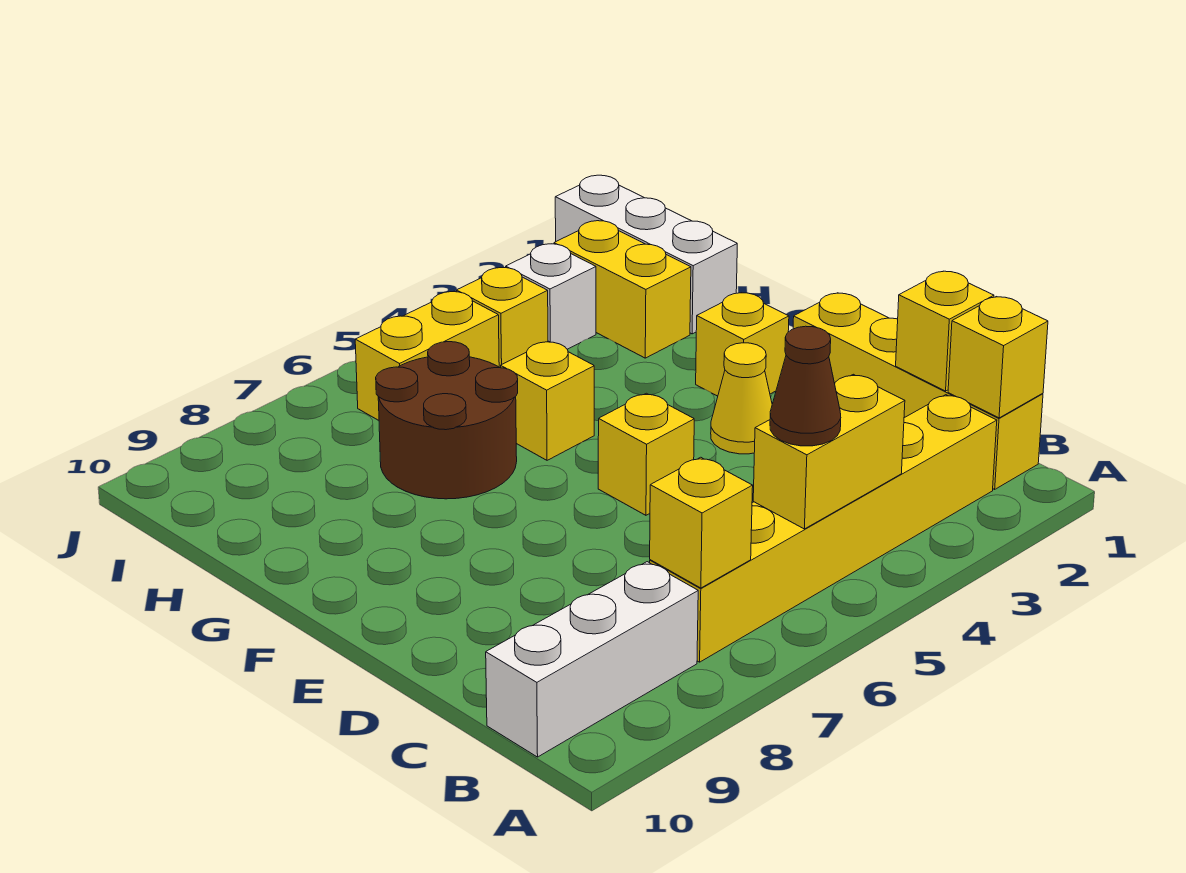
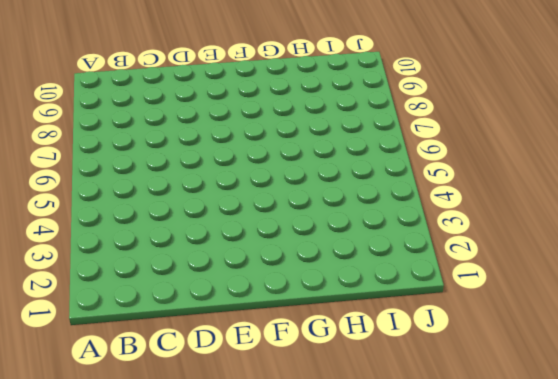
none -> yellow 1x4 brick [793,293,1043,489]
none -> yellow 1x6 brick [650,395,997,662]
none -> white 1x3 brick [486,562,698,757]

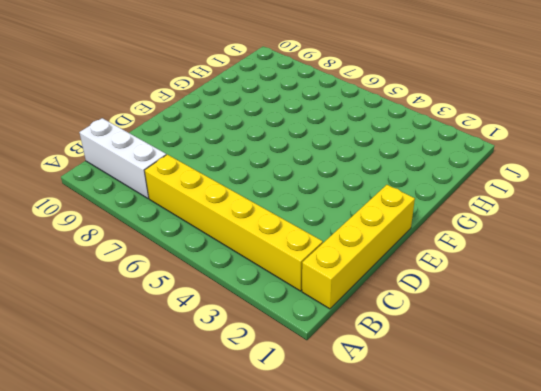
none -> yellow 1x1 cone [711,343,772,454]
none -> yellow 1x1 brick [598,393,694,515]
none -> yellow 1x1 brick [696,293,789,396]

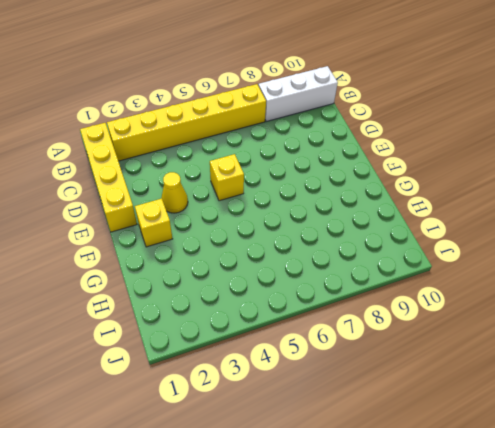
none -> yellow 1x1 brick [501,341,594,460]
none -> brown 2x2 round brick [376,342,518,499]
none -> white 1x3 brick [555,175,737,334]

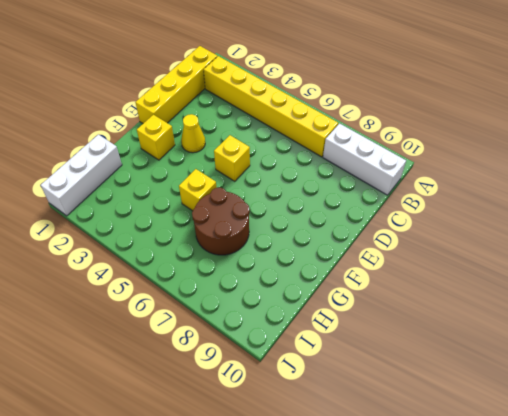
none -> yellow 1x2 brick [554,221,691,358]
none -> white 1x1 brick [506,244,596,349]
none -> yellow 1x1 brick [457,267,548,368]

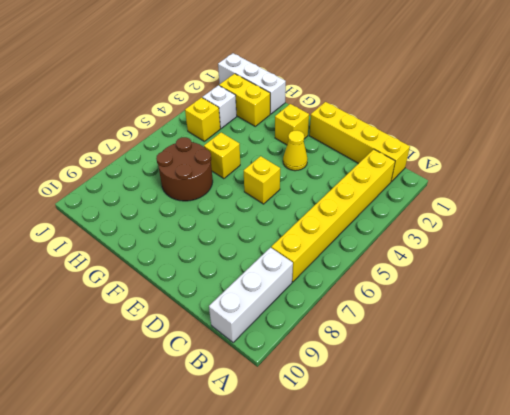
none -> yellow 1x2 brick [355,291,499,420]
none -> yellow 1x1 brick [948,297,1048,418]
none -> yellow 1x2 brick [753,374,905,529]

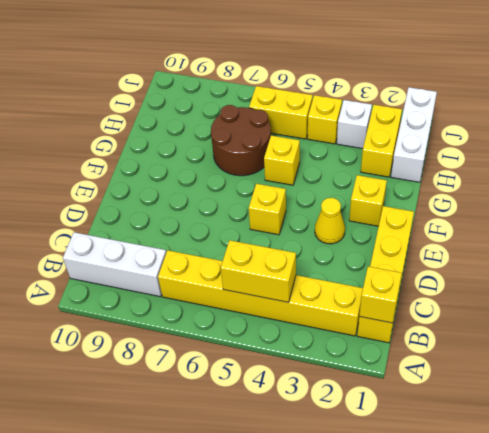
none -> yellow 1x1 brick [650,457,753,588]
none -> yellow 1x1 brick [896,271,994,391]
none -> brown 1x1 cone [770,326,841,446]

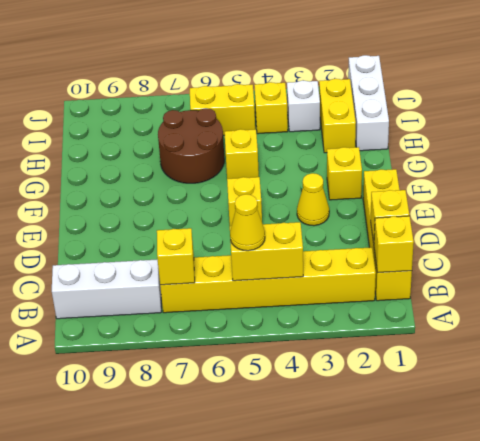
yellow 1x1 cone [230,194,265,251] -> brown 1x1 cone [770,326,841,446]

